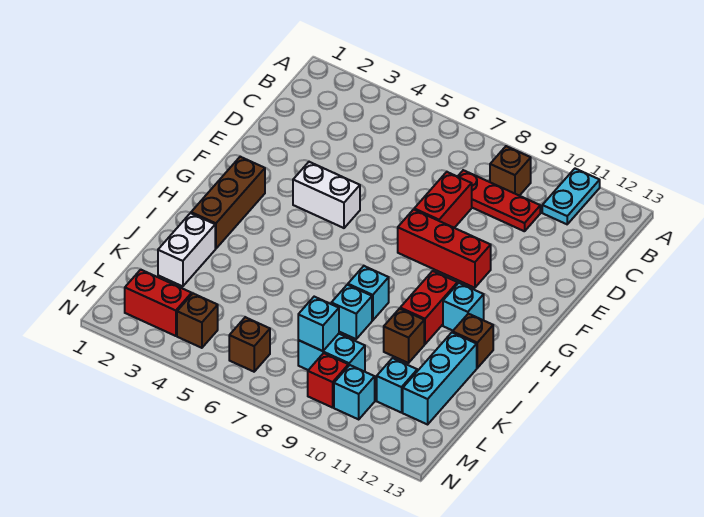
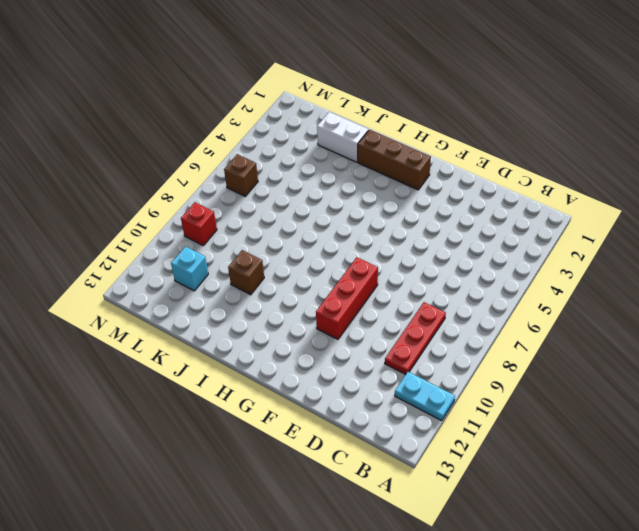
none -> brown 1x1 brick [490,146,531,196]
none -> red 1x2 brick [414,172,472,228]
none -> white 1x2 brick [293,162,360,228]

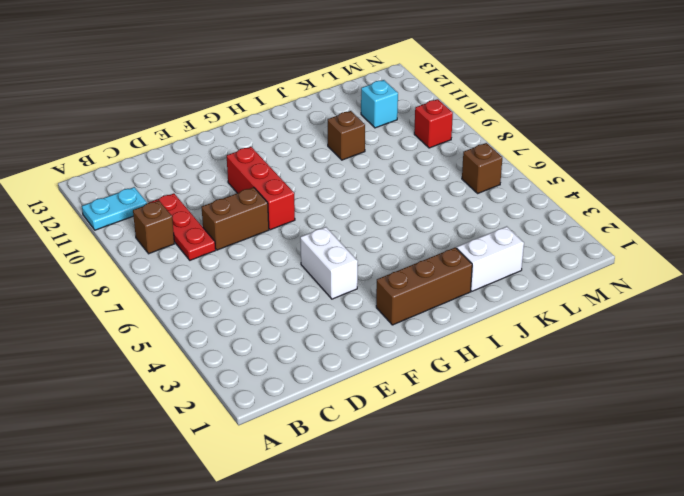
brown 1x2 brick [202,187,269,250] -> red 1x2 brick [414,172,472,228]
none -> red 1x2 brick [400,271,457,344]
none -> cyan 1x1 brick [443,283,484,331]
none -> cyan 1x1 brick [348,266,389,320]

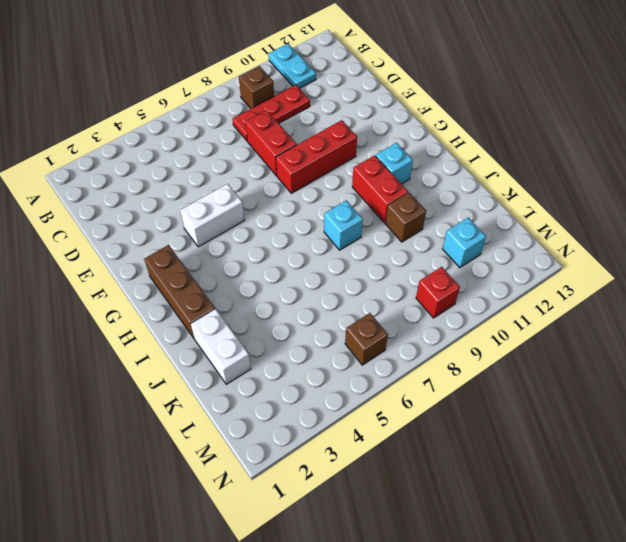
none -> brown 1x1 brick [453,314,493,368]
none -> cyan 1x1 brick [331,285,372,339]
none -> cyan 1x3 brick [403,332,477,424]

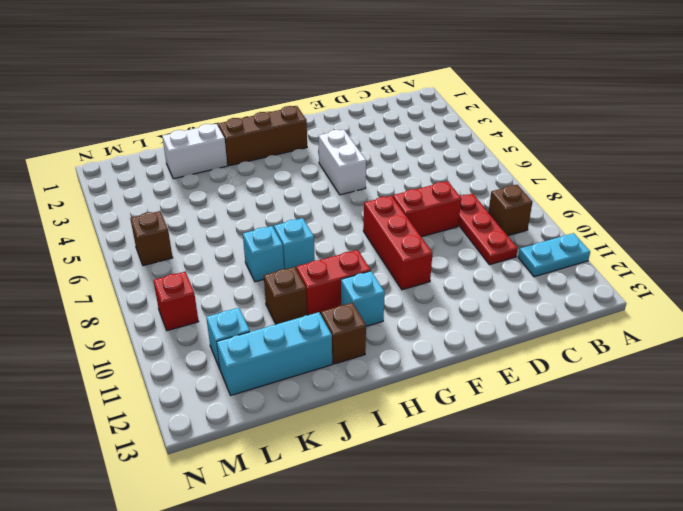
none -> cyan 1x2 brick [298,334,365,372]
none -> red 1x2 brick [125,270,192,336]
none -> brown 1x1 brick [177,293,218,348]

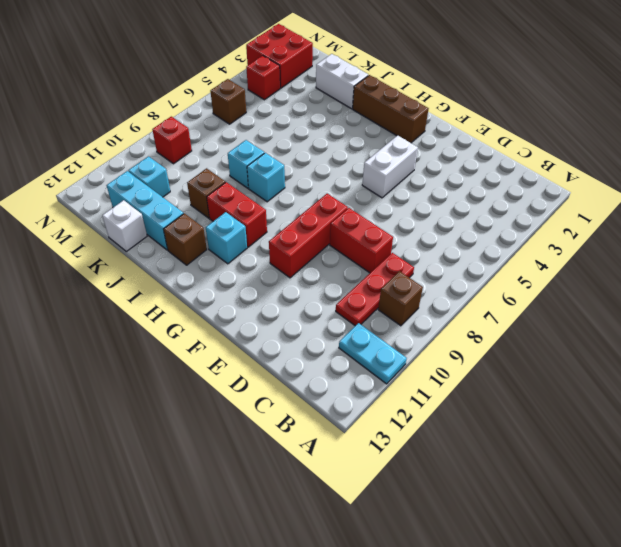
white 1x1 brick [102,200,147,251] -> none
red 2x2 brick [246,24,313,88] -> red 1x2 brick [125,270,192,336]
red 1x1 brick [246,56,280,100] -> brown 1x1 brick [177,293,218,348]
none -> cyan 1x2 brick [298,334,365,372]
none -> cyan 1x1 brick [334,365,375,419]
none -> cyan 1x1 brick [298,297,339,351]

